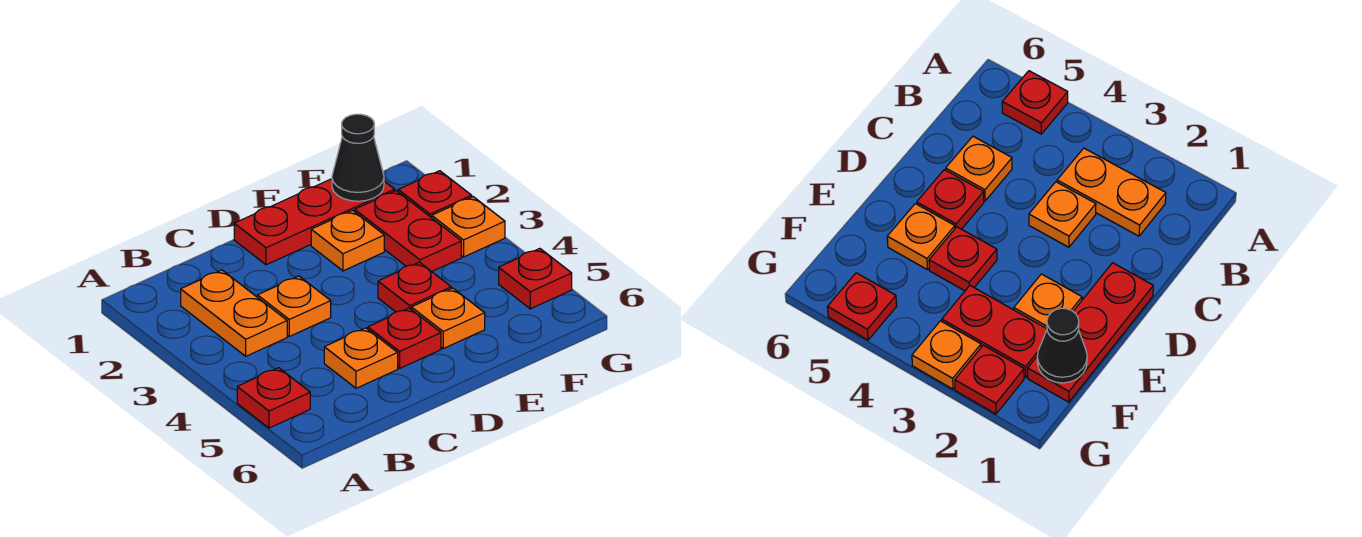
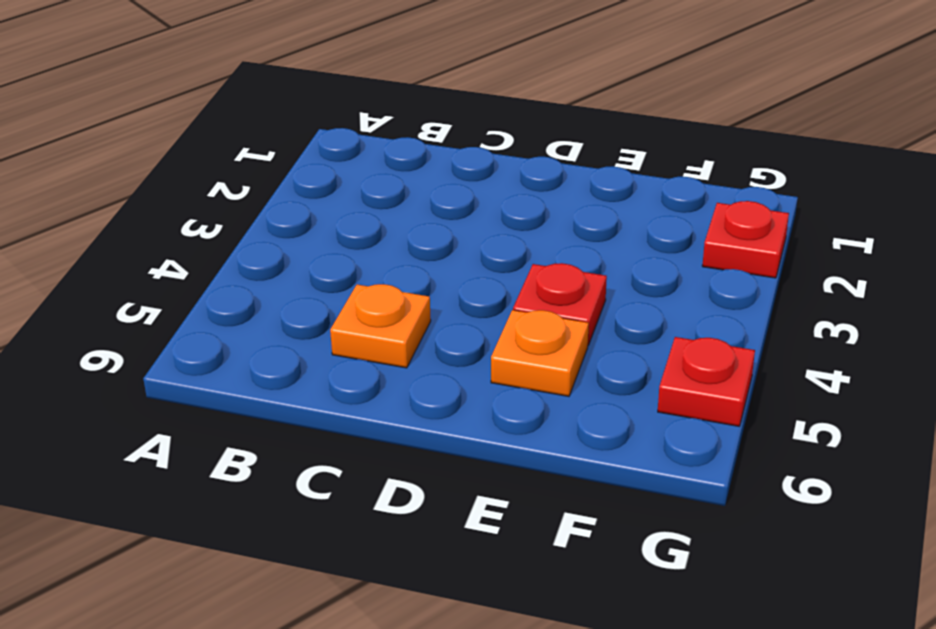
none -> red 1x1 plate [237,368,310,428]
none -> orange 1x2 plate [181,270,287,356]
none -> orange 1x1 plate [257,276,331,336]

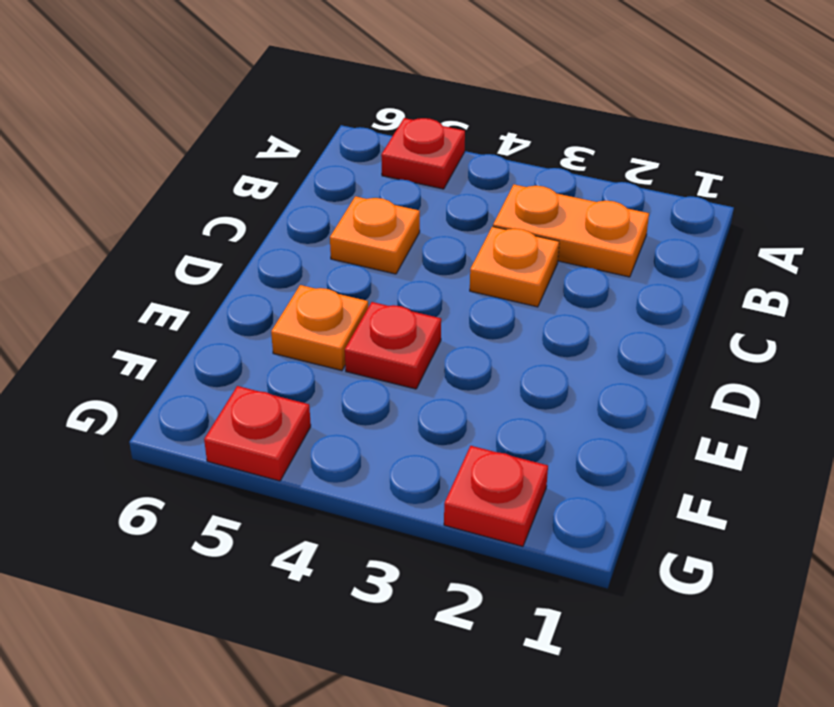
none -> red 1x3 plate [234,179,395,265]
none -> red 1x1 plate [368,308,441,368]
none -> orange 1x1 plate [311,210,384,271]

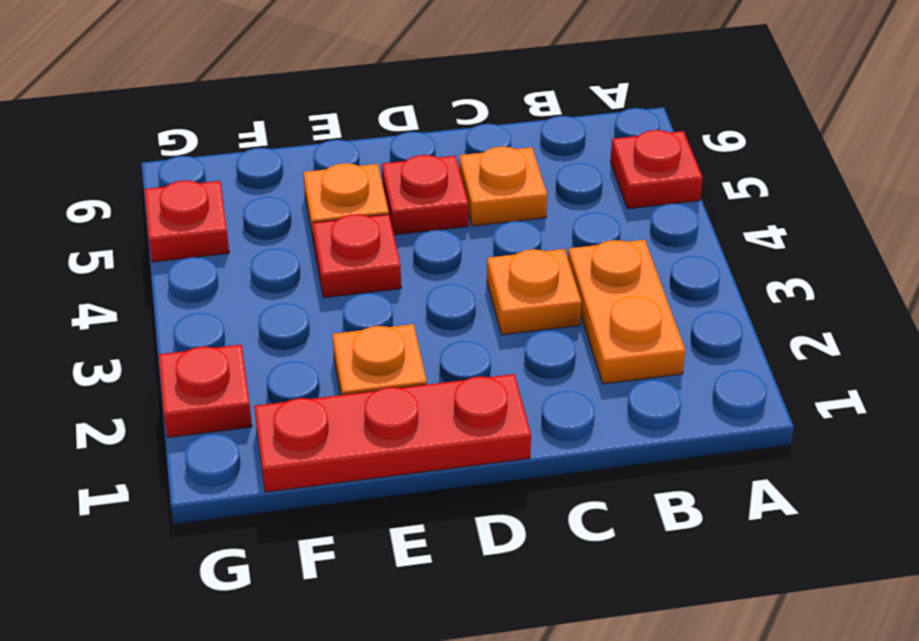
none -> red 1x2 plate [355,191,461,271]
none -> orange 1x1 plate [432,197,505,257]
none -> black 1x1 cone [332,114,384,201]

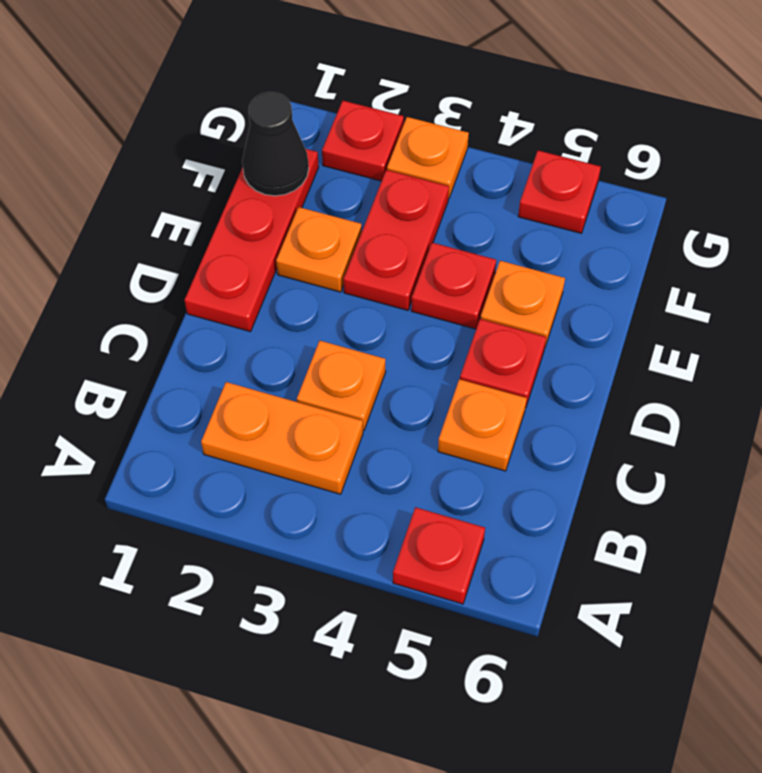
red 1x2 plate [344,170,449,310] -> red 1x2 plate turned to [355,191,461,271]

